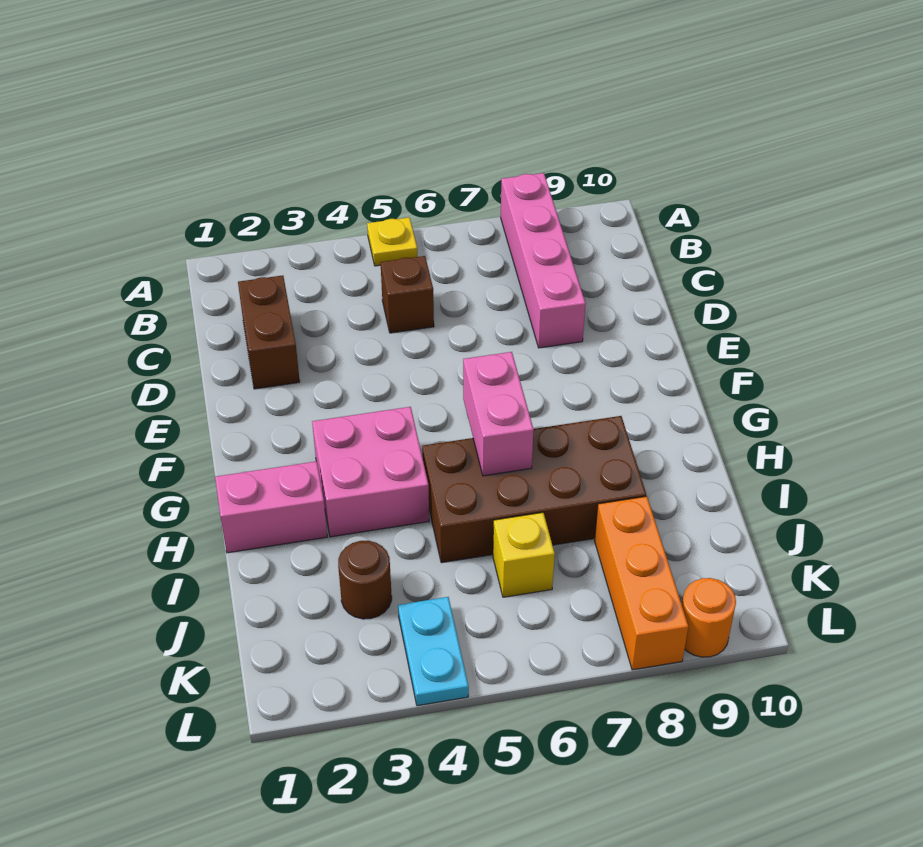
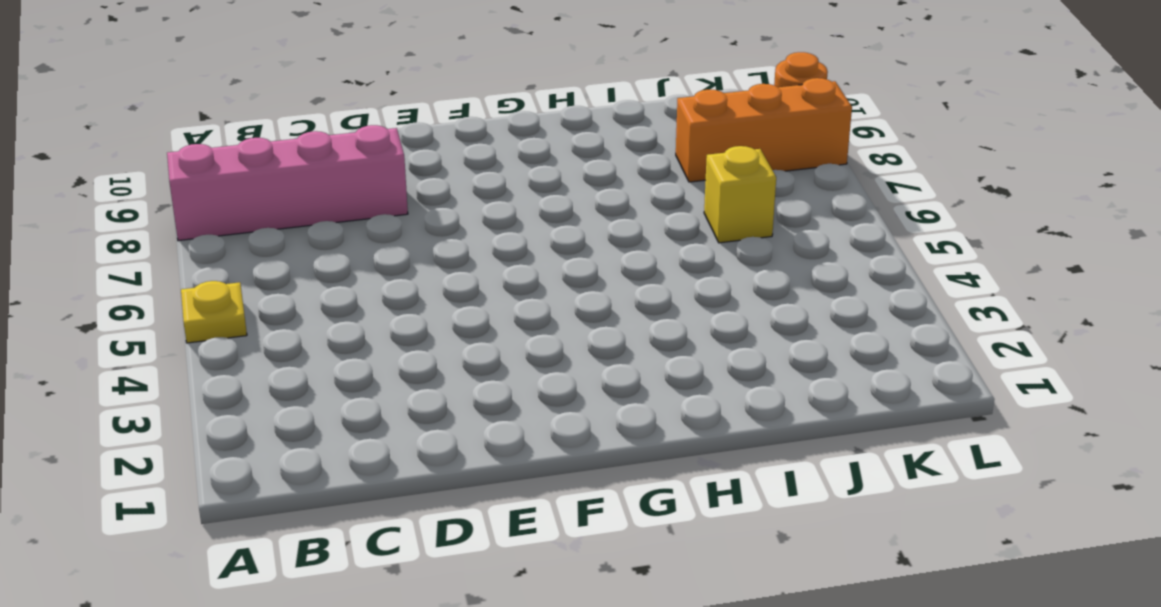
none -> brown 1x2 brick [238,275,300,389]
none -> brown 1x1 brick [381,256,434,333]
none -> pink 2x2 brick [312,407,429,537]

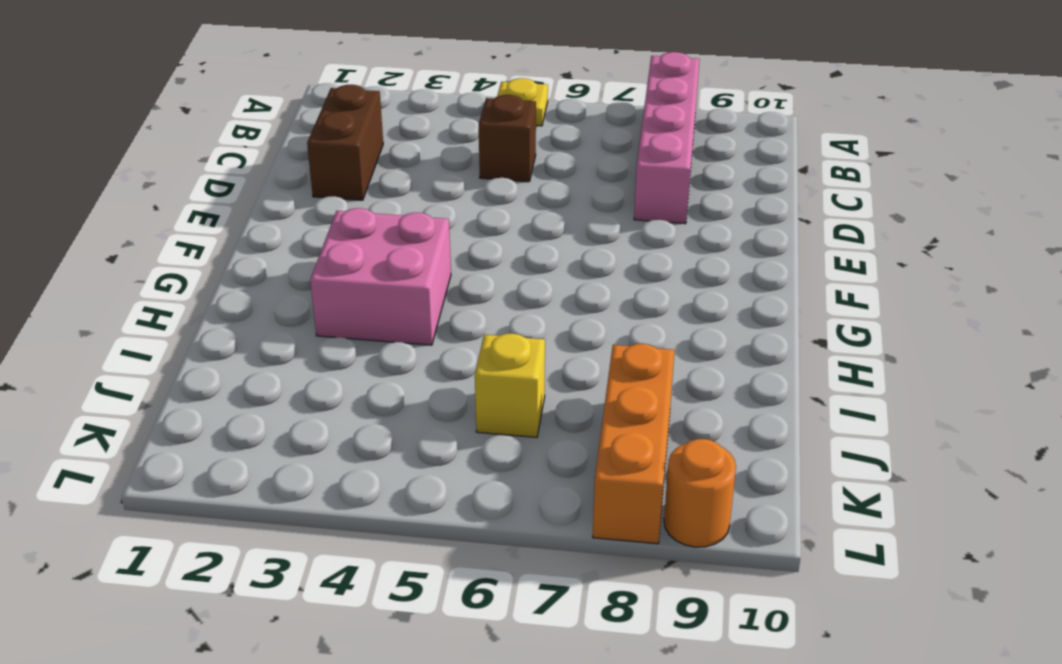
none -> pink 1x2 brick [215,461,327,553]
none -> brown 2x4 brick [422,416,646,563]
none -> brown 1x1 round brick [338,541,392,619]

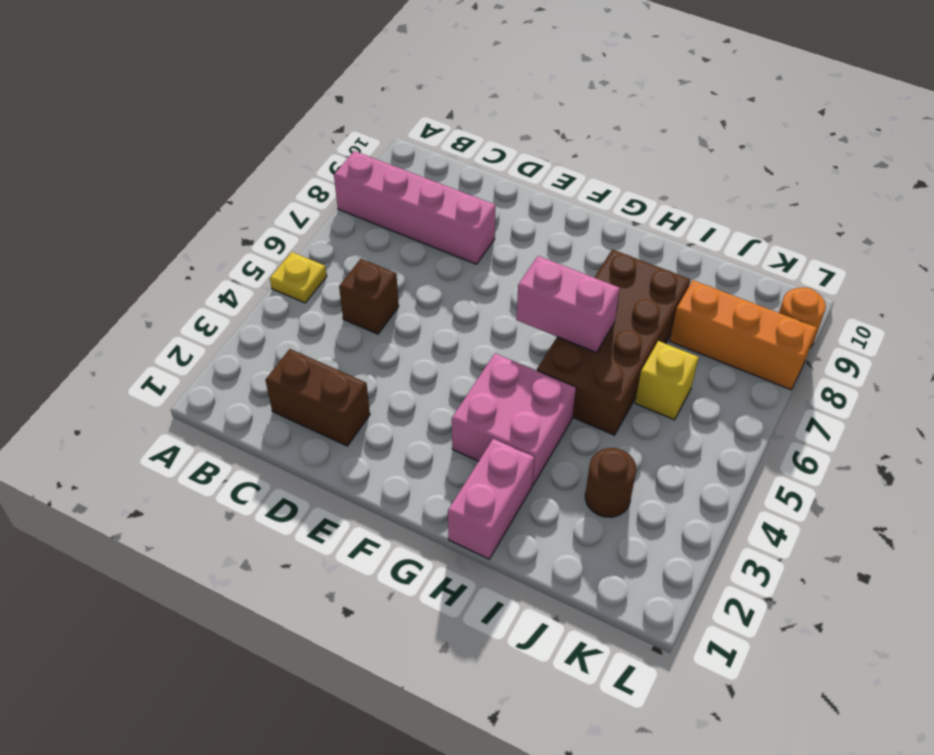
none -> cyan 1x2 plate [398,597,469,706]

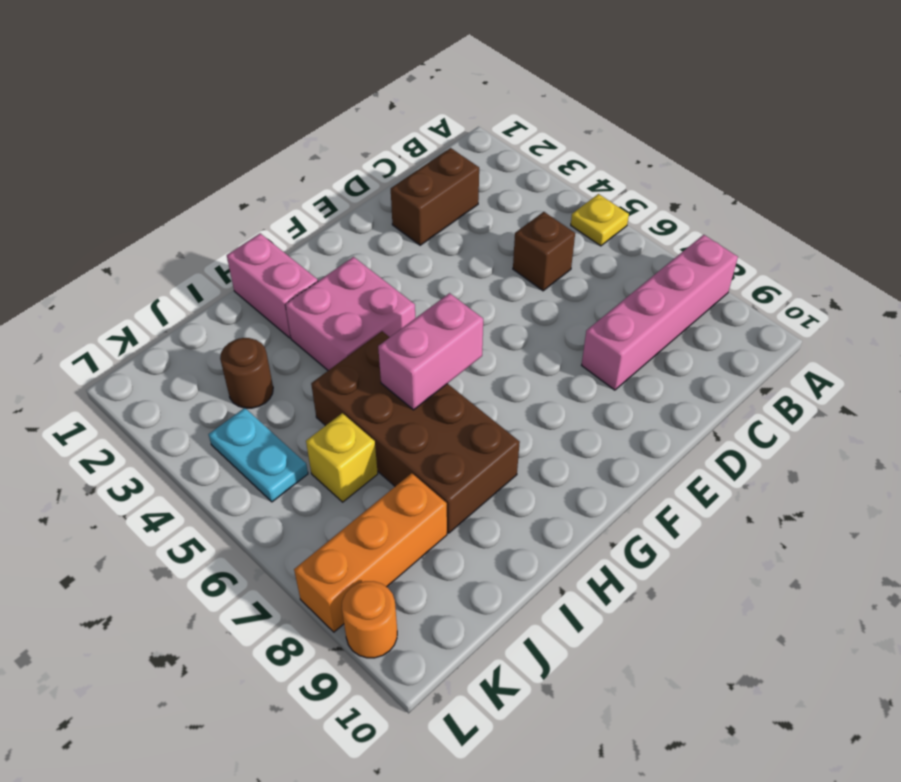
cyan 1x2 plate [209,408,308,502] -> cyan 1x2 plate turned to [398,597,469,706]

